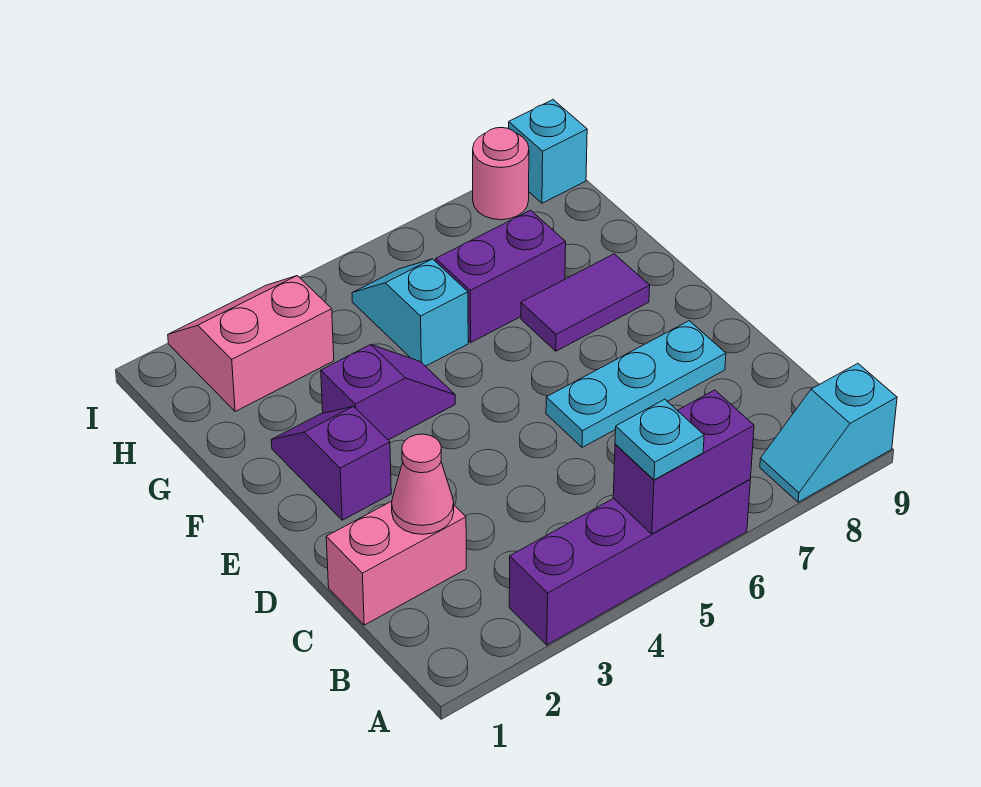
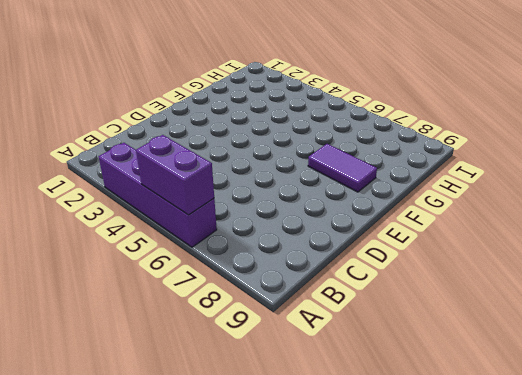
none -> cyan 1x2 slope [760,363,897,502]
none -> pink 1x2 brick [326,501,466,625]
none -> cyan 1x3 plate [546,321,726,448]

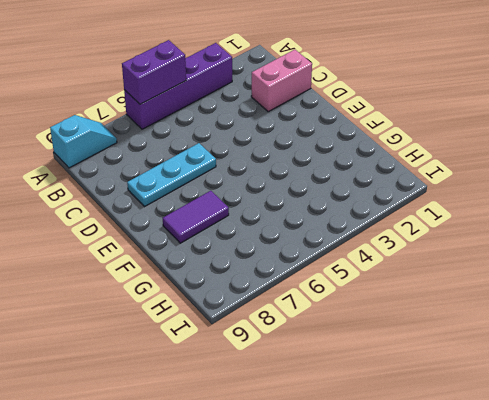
none -> purple 1x2 slope [271,406,391,520]
none -> purple 1x2 slope [321,345,455,440]
none -> cyan 1x2 slope [352,259,468,366]

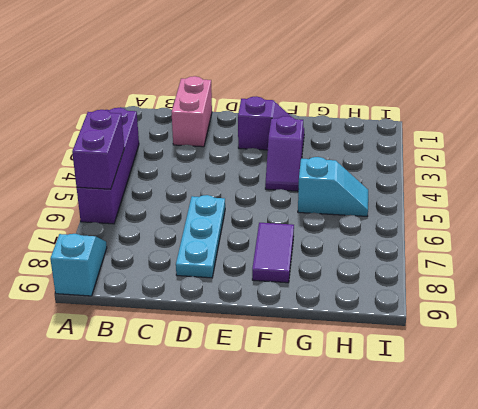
none -> purple 1x2 brick [436,210,566,342]
none -> pink 2x2 slope [168,276,334,412]
none -> pink 1x1 round brick [473,128,529,220]

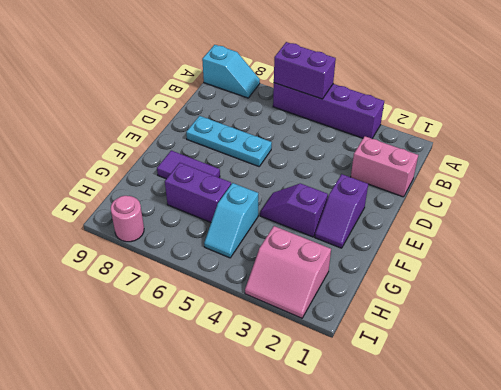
none -> cyan 1x1 brick [509,100,587,203]
none -> pink 1x1 cone [392,434,454,534]
none -> cyan 1x1 plate [615,399,704,480]

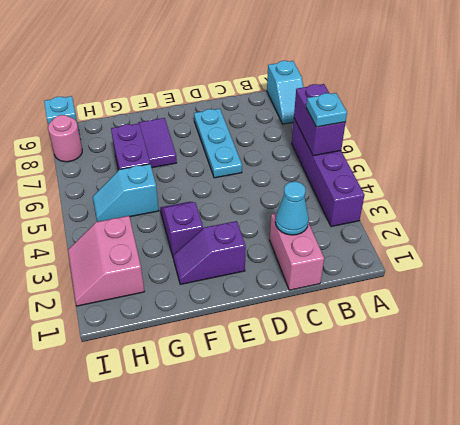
cyan 1x1 cone [275,182,309,235] -> pink 1x1 cone [392,434,454,534]

